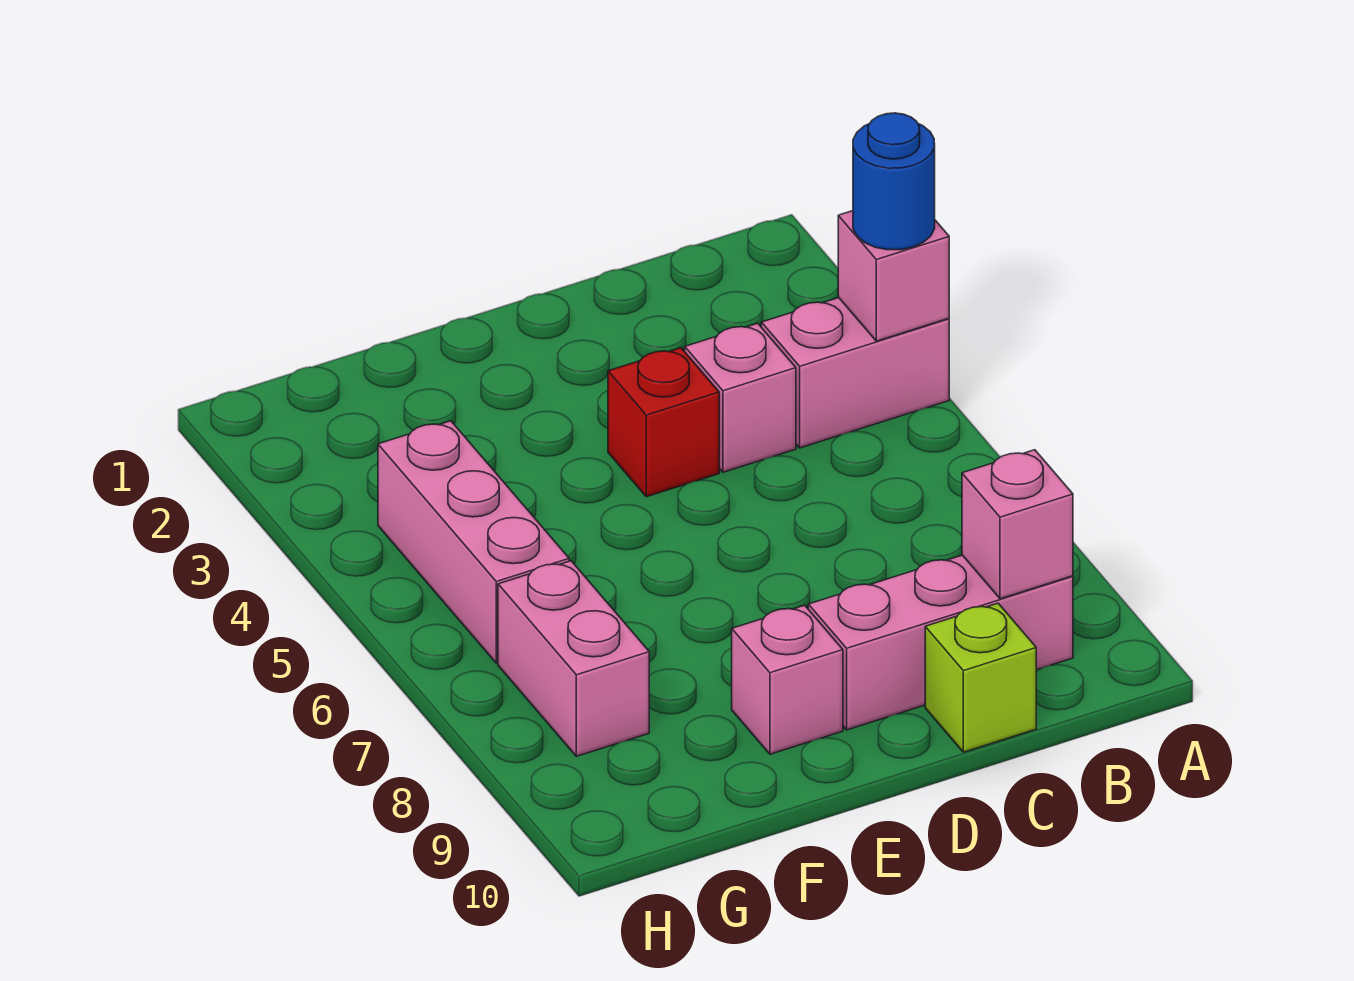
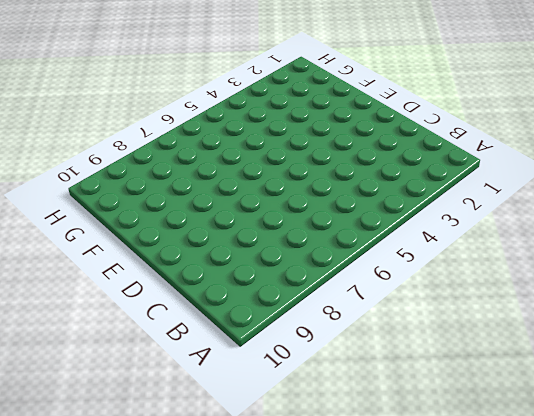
none -> pink 1x2 brick [761,298,949,448]
none -> pink 1x3 brick [808,555,1073,730]

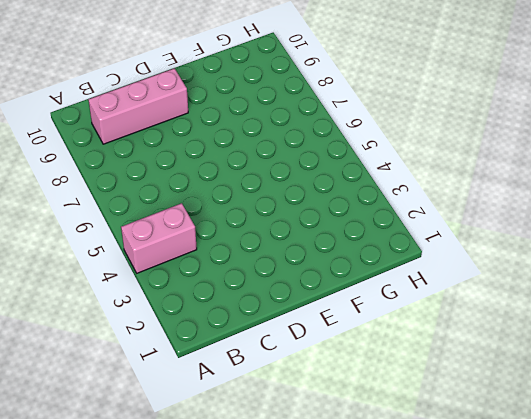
none -> pink 1x1 brick [685,323,796,472]
none -> lime 1x1 brick [925,603,1036,752]

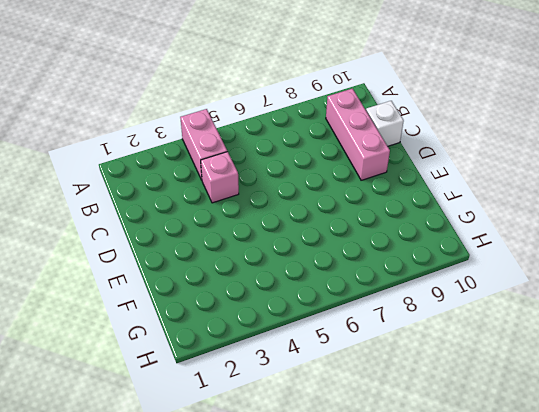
white 1x1 brick [366,101,404,146] -> lime 1x1 brick [925,603,1036,752]
none -> red 1x1 brick [608,348,719,497]
none -> pink 1x1 brick [732,605,843,754]

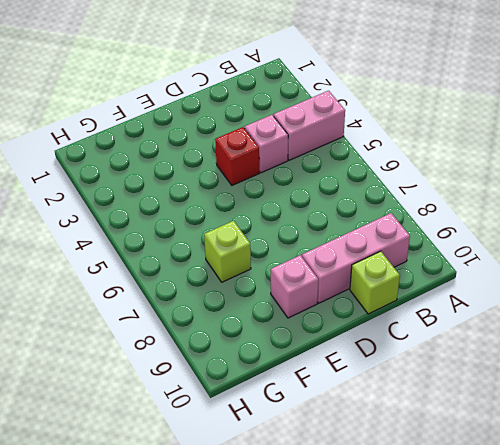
lime 1x1 brick [204,221,251,282] -> none
none -> pink 1x3 brick [378,421,569,663]
none -> pink 1x2 brick [498,561,649,756]

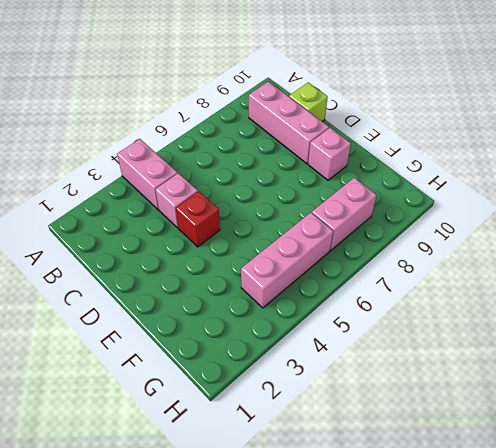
none -> pink 1x1 brick [838,211,949,341]
none -> pink 1x1 brick [962,450,1073,599]

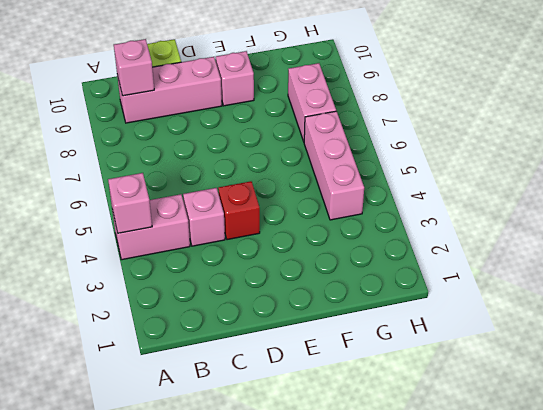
none -> blue 1x1 round brick [853,113,935,250]

